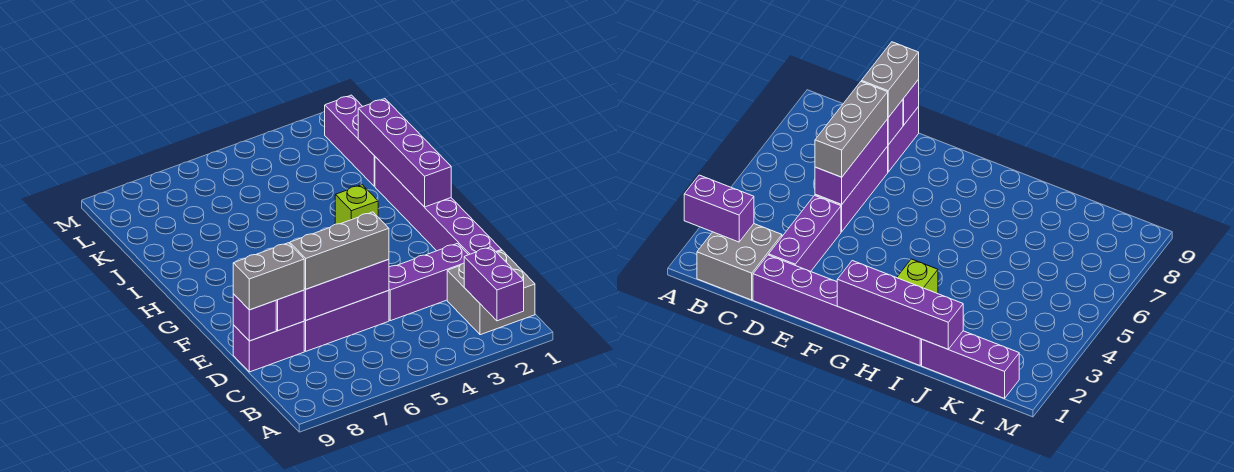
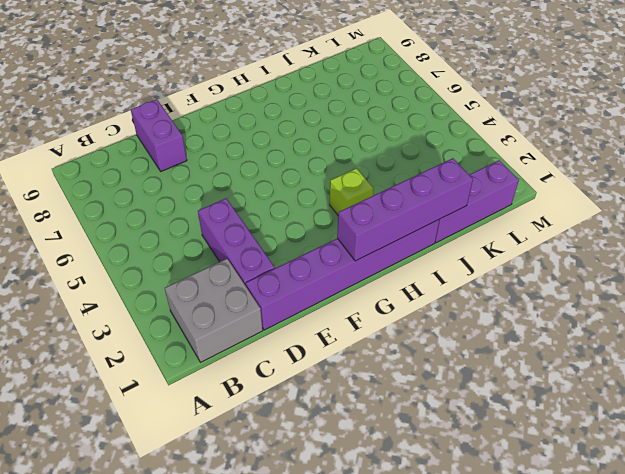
none -> purple 1x3 brick [304,291,389,351]
none -> purple 1x2 brick [464,247,524,321]
none -> purple 1x3 brick [304,259,389,320]

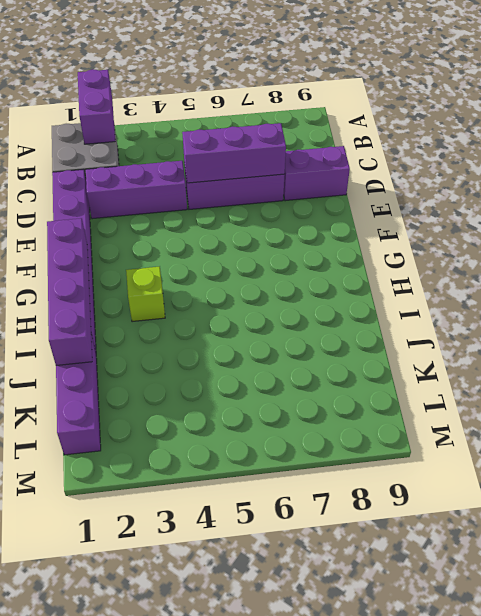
none -> purple 1x1 brick [276,290,304,331]
none -> purple 1x1 brick [233,294,276,341]
none -> grey 1x3 brick [290,212,389,289]

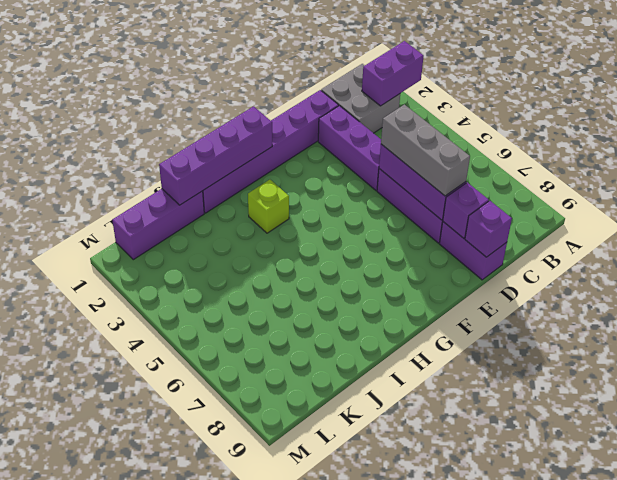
none -> grey 1x2 brick [233,243,304,310]

